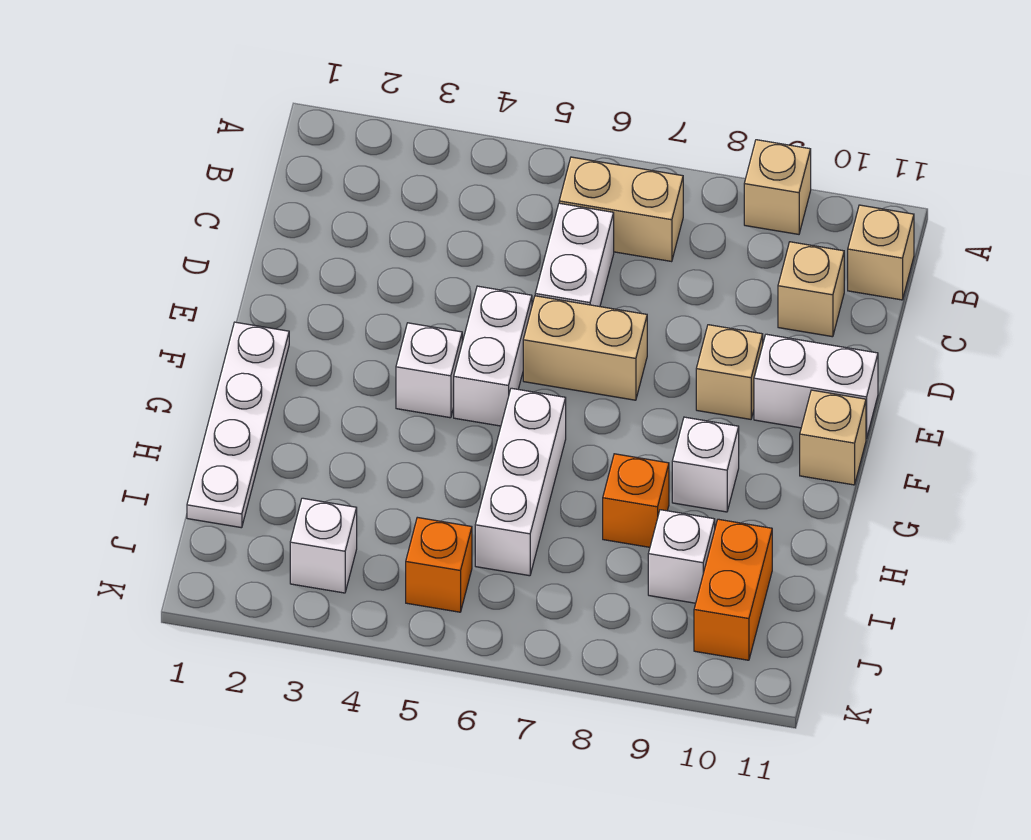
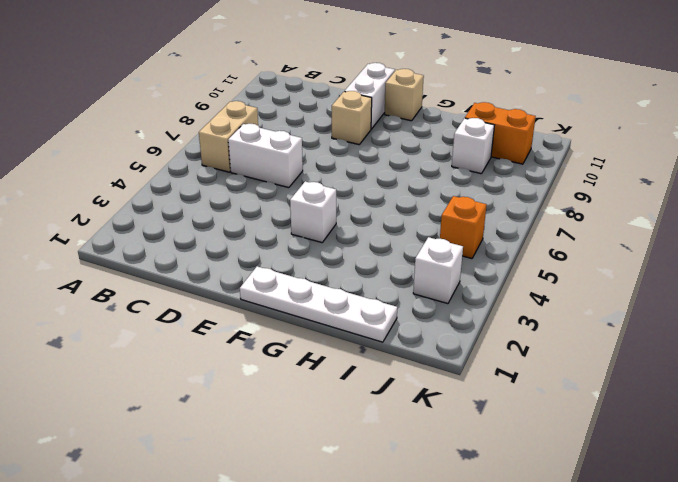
none -> tan 1x1 brick [744,140,811,234]
none -> tan 1x1 brick [848,205,914,300]
none -> tan 1x1 brick [778,242,844,337]

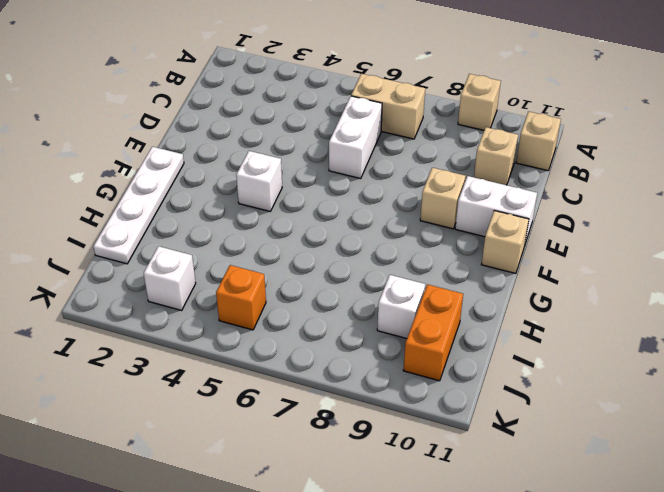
none -> white 1x2 brick [454,286,532,426]
none -> tan 1x2 brick [523,296,647,400]
none -> white 1x3 brick [475,388,566,576]

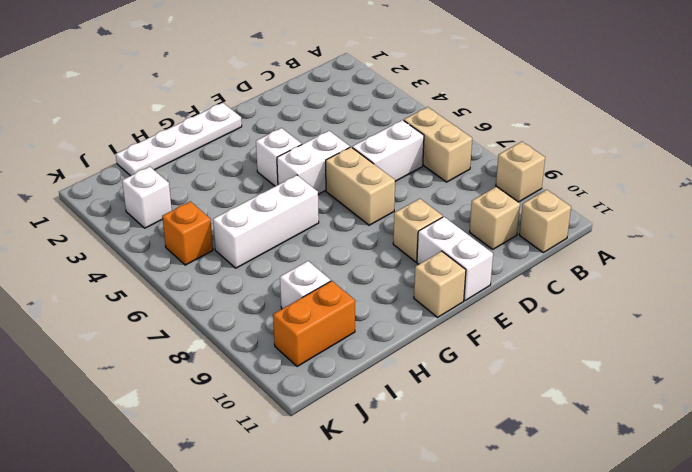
none -> white 1x1 brick [672,417,739,512]
none -> orange 1x1 brick [603,454,669,547]

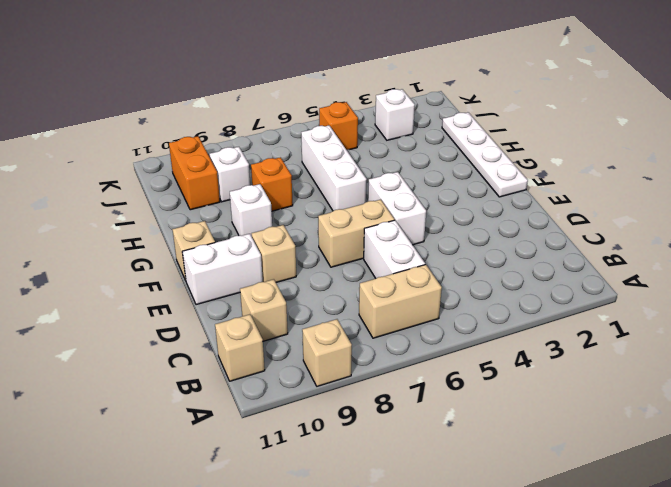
none -> white 1x1 brick [396,323,462,418]

